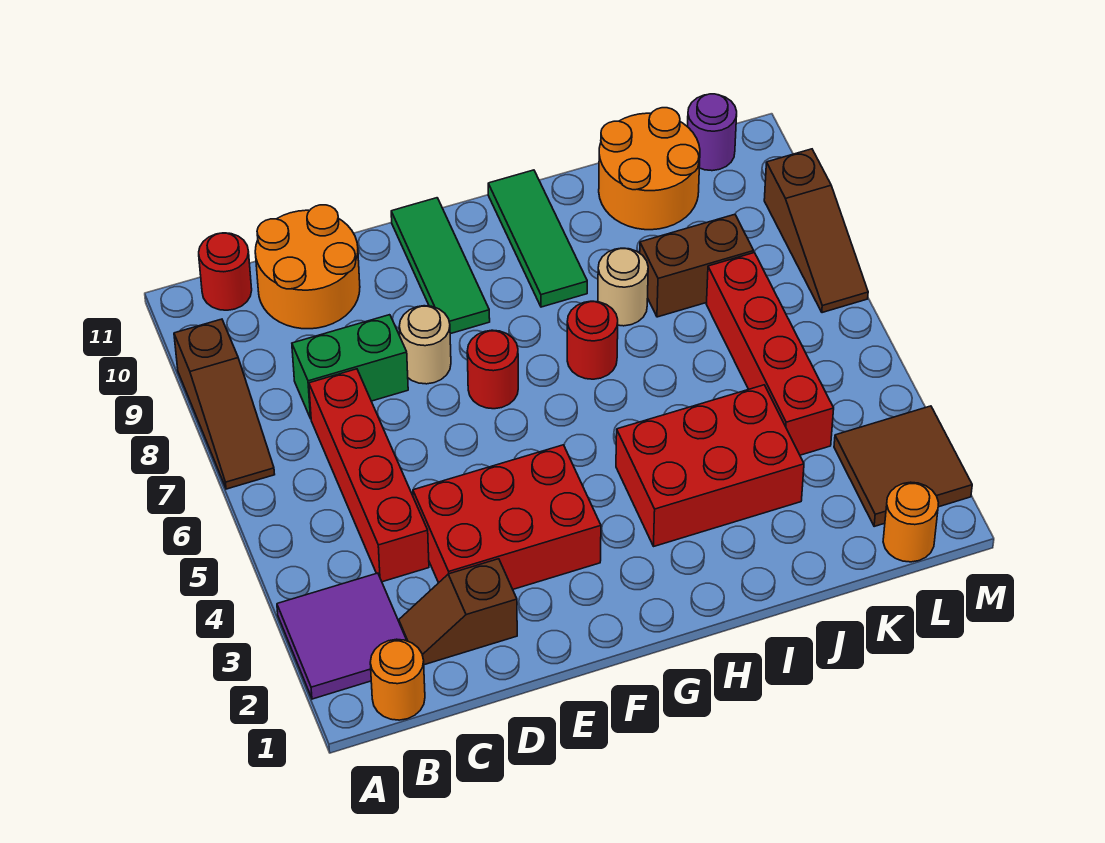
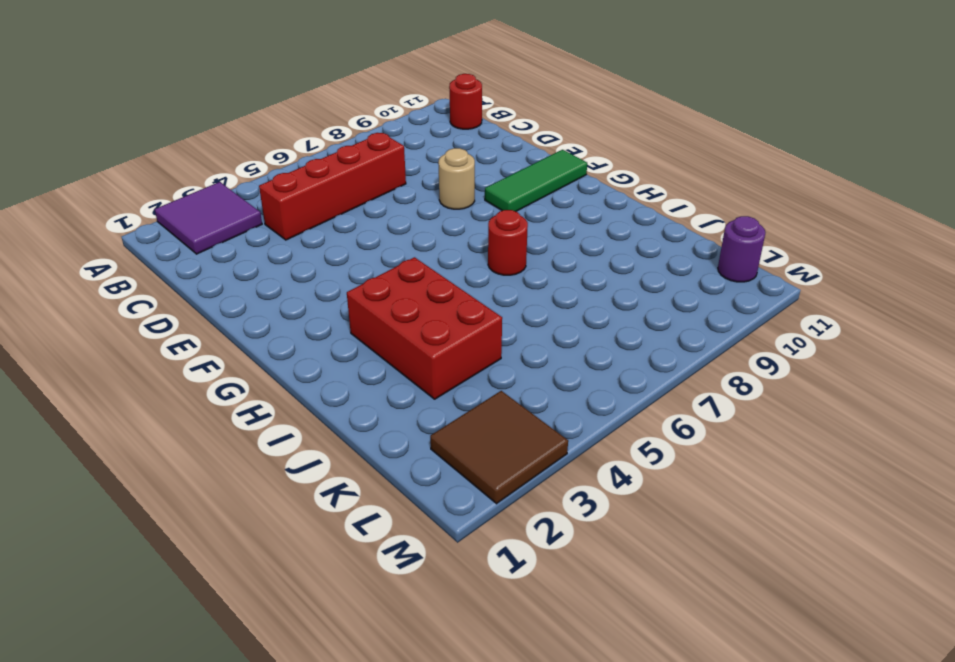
none -> brown 1x3 slope [174,319,275,489]
none -> orange 1x1 round brick [370,639,425,720]
none -> brown 1x2 slope [399,559,517,665]

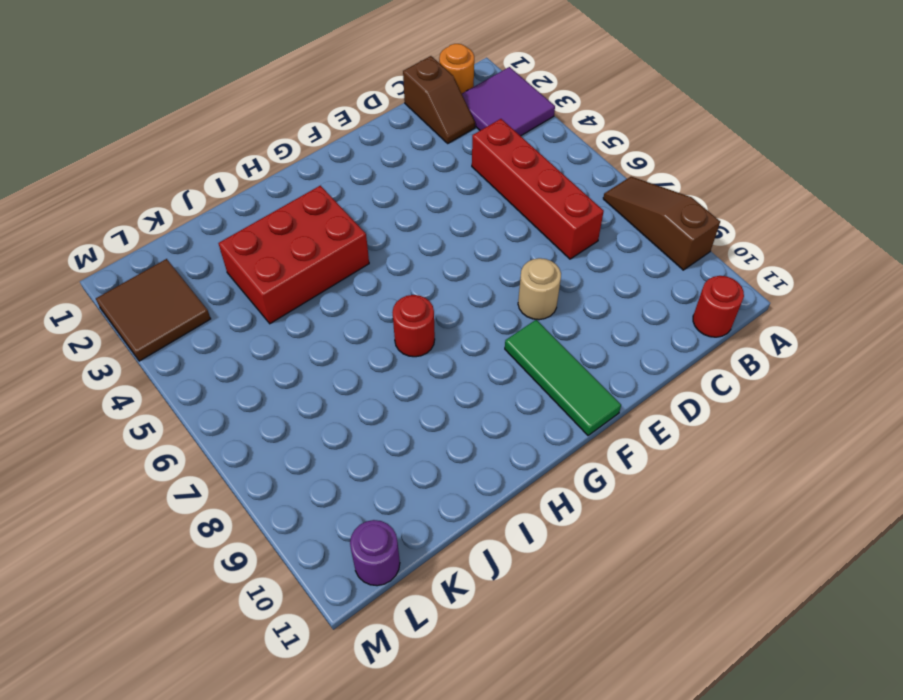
brown 1x2 slope [403,56,475,143] -> brown 1x2 slope turned to [399,559,517,665]
none -> green 1x2 brick [292,315,408,419]
none -> orange 2x2 round brick [255,205,360,329]
none -> red 2x3 brick [413,445,601,589]

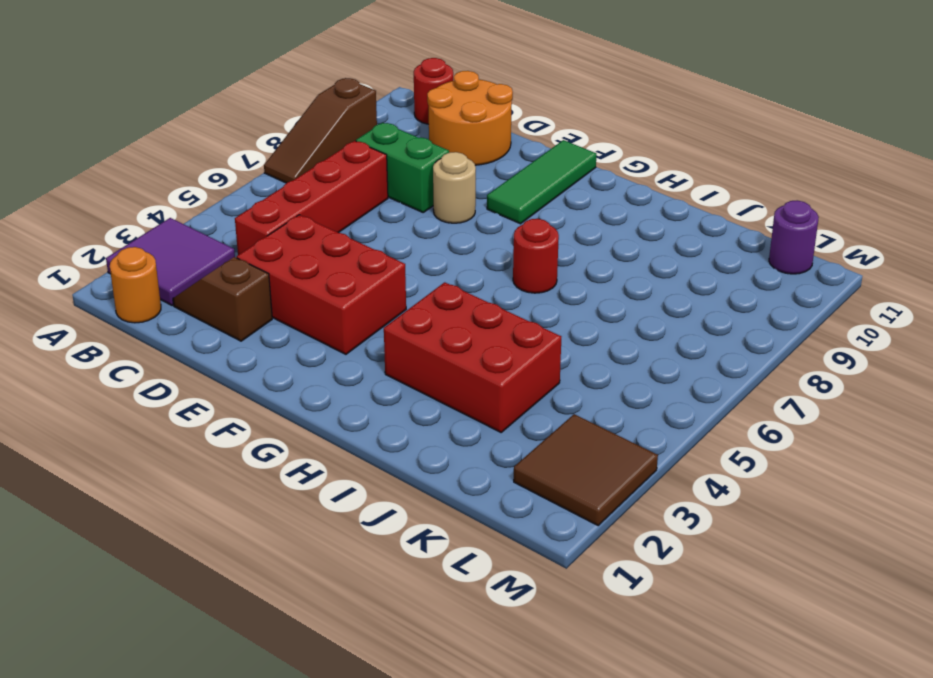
none -> red 1x1 round brick [467,330,518,409]
none -> green 1x3 tile [488,170,587,307]
none -> tan 1x1 round brick [598,248,648,326]

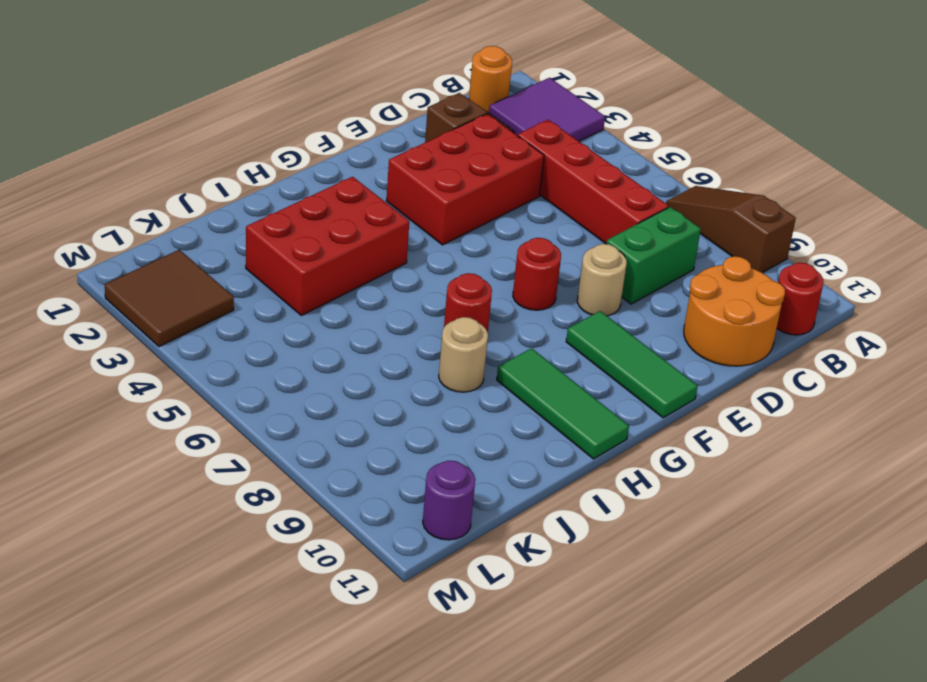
none -> brown 1x2 brick [640,214,754,317]
none -> orange 2x2 round brick [599,108,700,230]
none -> red 1x4 brick [706,253,834,455]

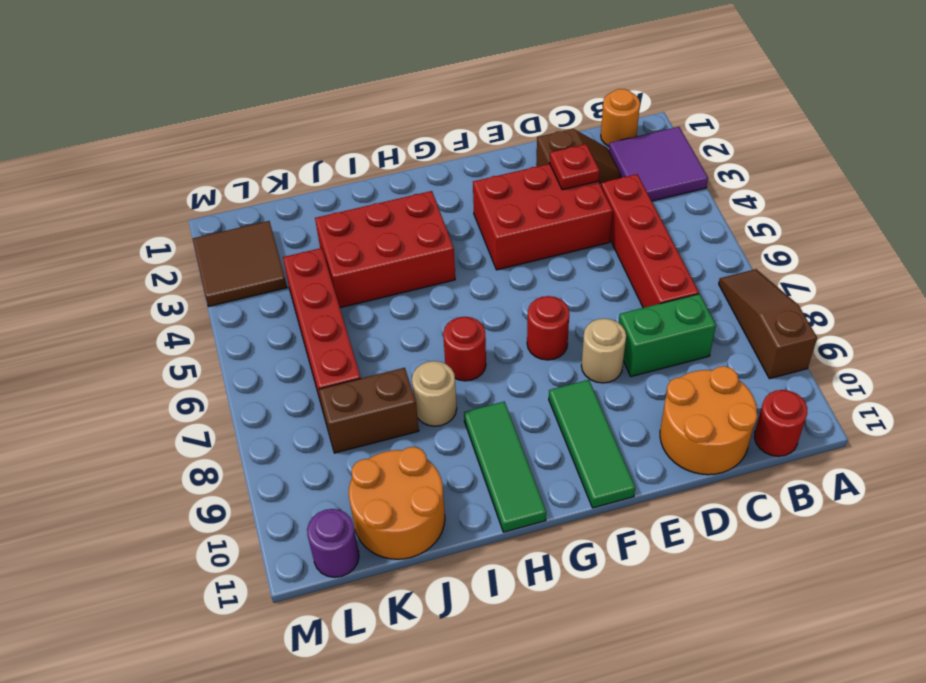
red 1x1 plate [550,144,599,190] -> none
none -> orange 1x1 round brick [883,482,939,562]
none -> brown 1x3 slope [764,149,868,313]

